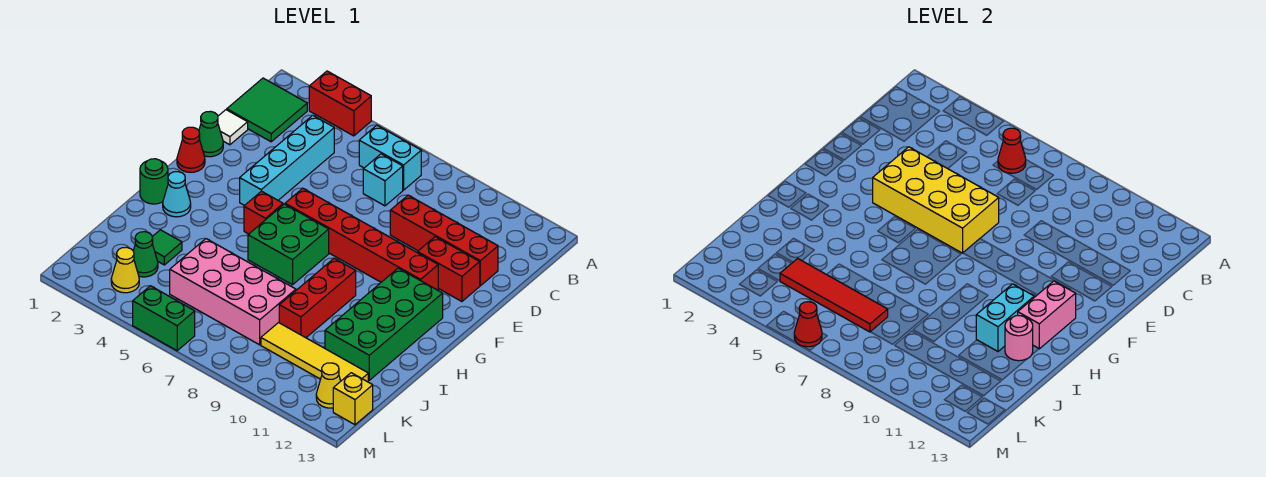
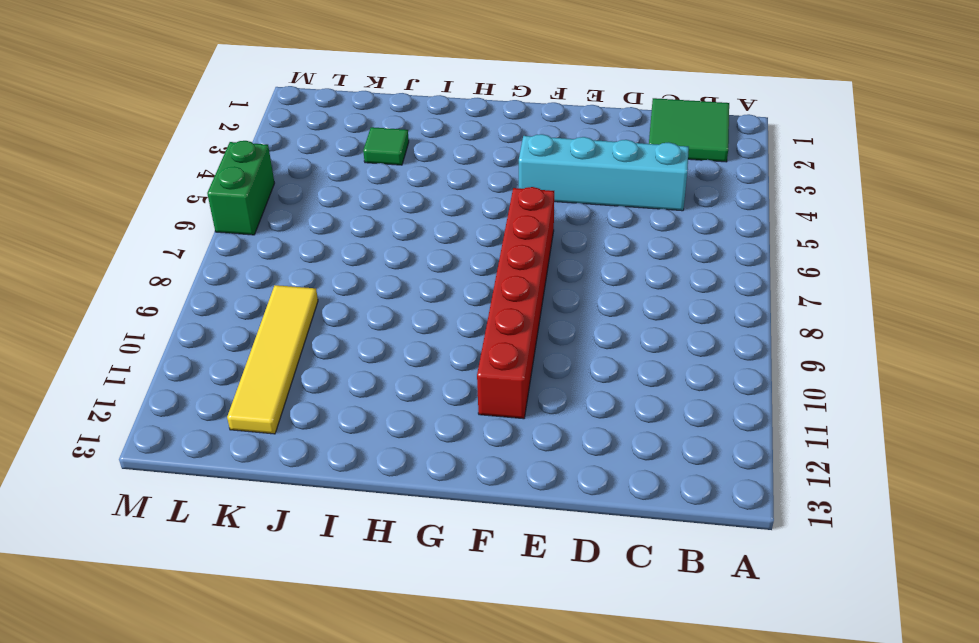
none -> red 1x2 brick [309,71,371,136]
none -> cyan 1x2 brick [359,125,421,190]
none -> cyan 1x1 brick [363,154,403,206]
none -> white 1x1 tile [218,110,248,145]

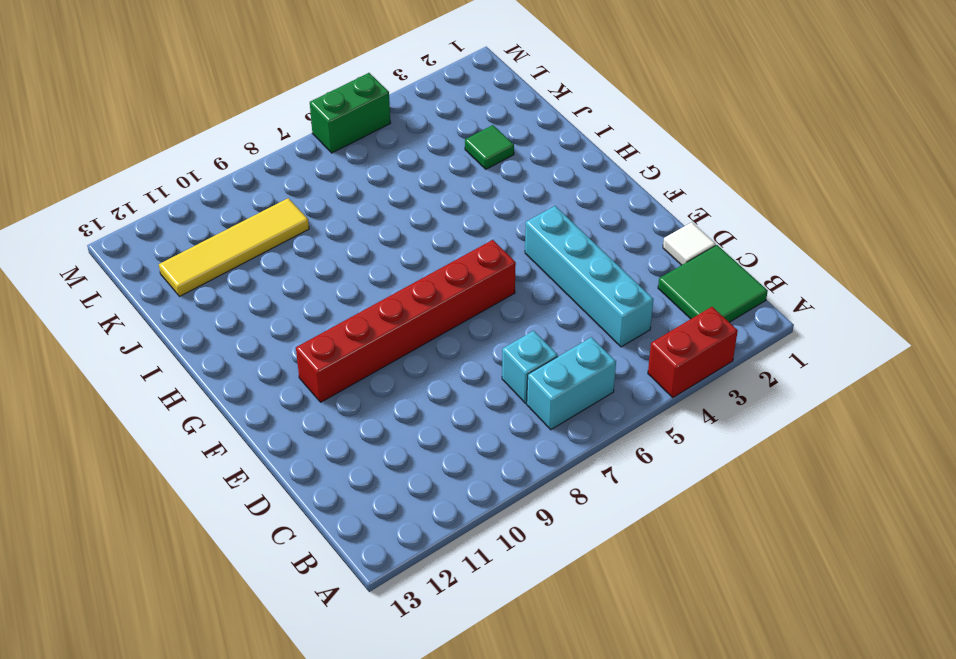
none -> red 1x4 brick [390,195,498,286]
none -> green 1x1 cone [199,111,223,157]
none -> red 1x2 brick [418,237,480,301]
none -> red 1x1 cone [177,127,205,172]

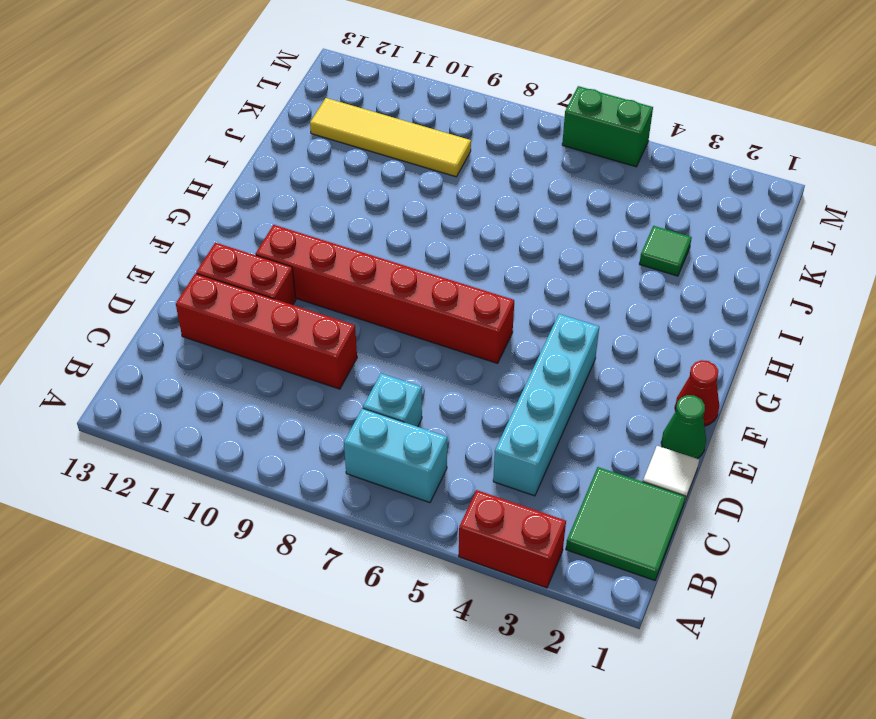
none -> red 1x1 brick [244,191,283,234]
none -> green 2x2 brick [248,204,329,285]
none -> green 2x4 brick [325,268,443,380]
none -> green 1x1 round brick [140,159,168,204]

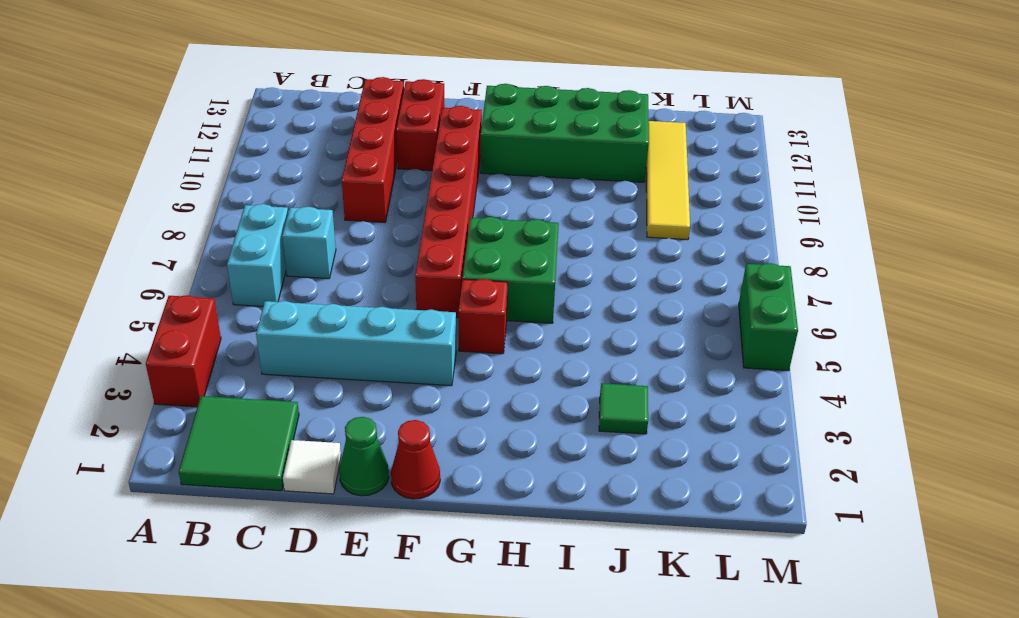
none -> green 1x1 round brick [140,159,168,204]
none -> cyan 1x1 cone [163,172,191,217]
none -> red 1x3 brick [279,258,356,338]
none -> pink 2x4 brick [170,239,296,345]

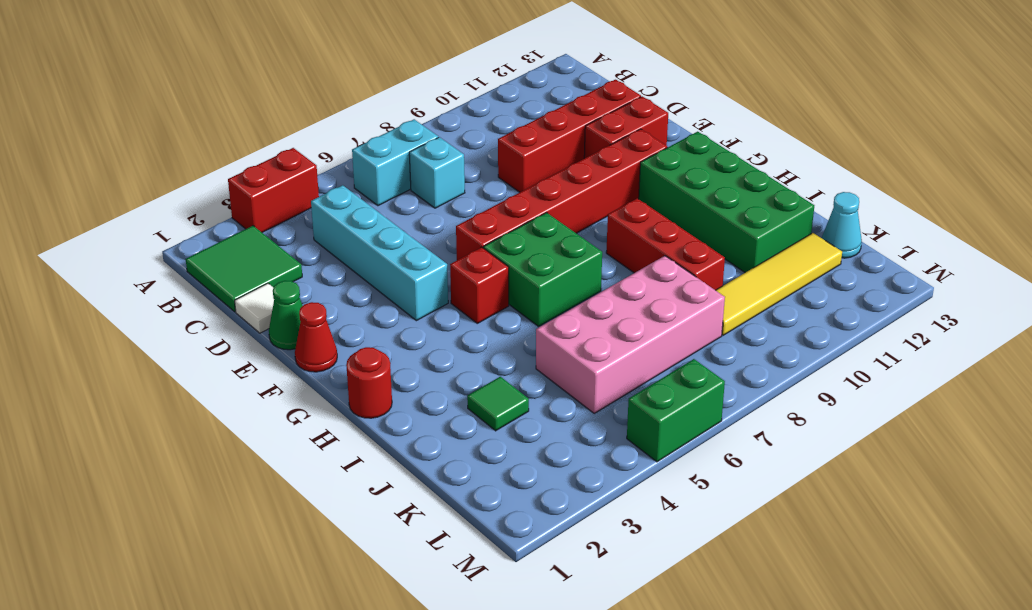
red 1x1 round brick [346,347,392,418] -> green 1x1 round brick [140,159,168,204]
cyan 1x1 cone [822,192,862,258] -> cyan 1x1 cone moved to [163,172,191,217]
none -> green 1x1 cone [133,232,158,277]
none -> yellow 1x1 cone [111,247,139,293]
none -> yellow 1x1 cone [316,363,341,408]
none -> yellow 1x1 brick [333,373,373,425]

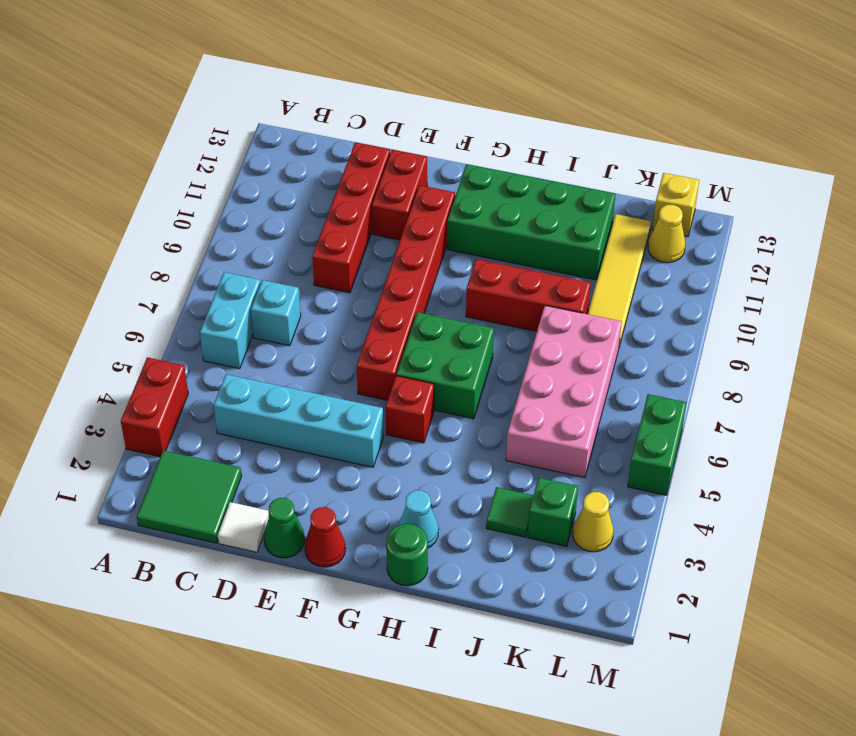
green 1x1 brick [527,478,578,546] -> green 1x1 cone [133,232,158,277]
none -> red 1x1 cone [998,128,1026,173]
none -> yellow 2x4 brick [873,147,999,253]
none -> pink 1x2 brick [1018,281,1076,349]
none -> cyan 1x2 brick [976,284,1034,351]

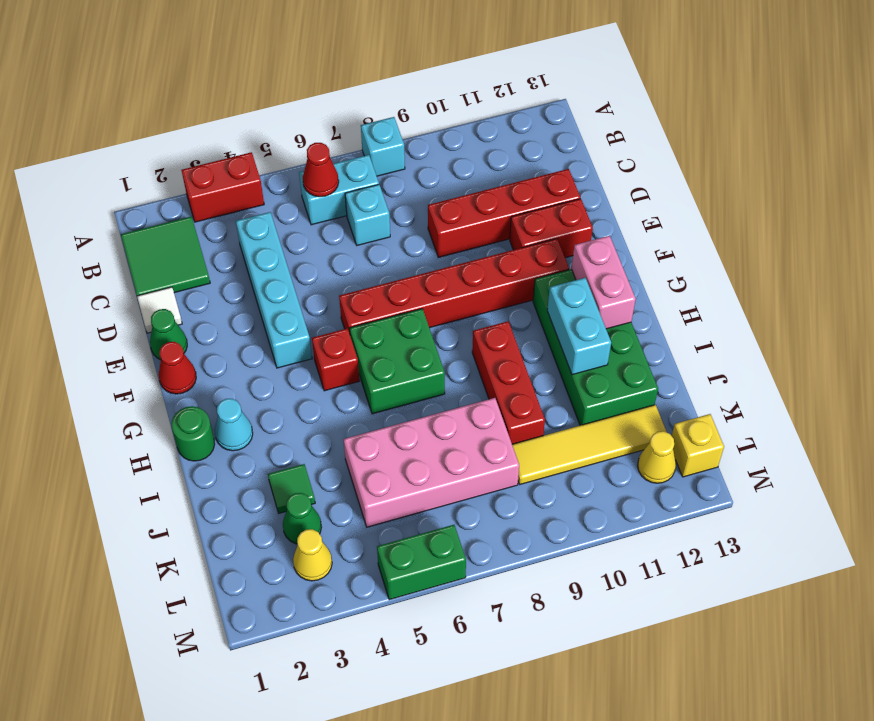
cyan 1x1 brick [361,117,405,176] -> none
none -> yellow 2x4 brick [873,147,999,253]
none -> pink 1x1 round brick [1005,316,1033,361]
none -> red 1x4 tile [780,258,888,332]
none -> red 1x1 cone [794,302,822,347]

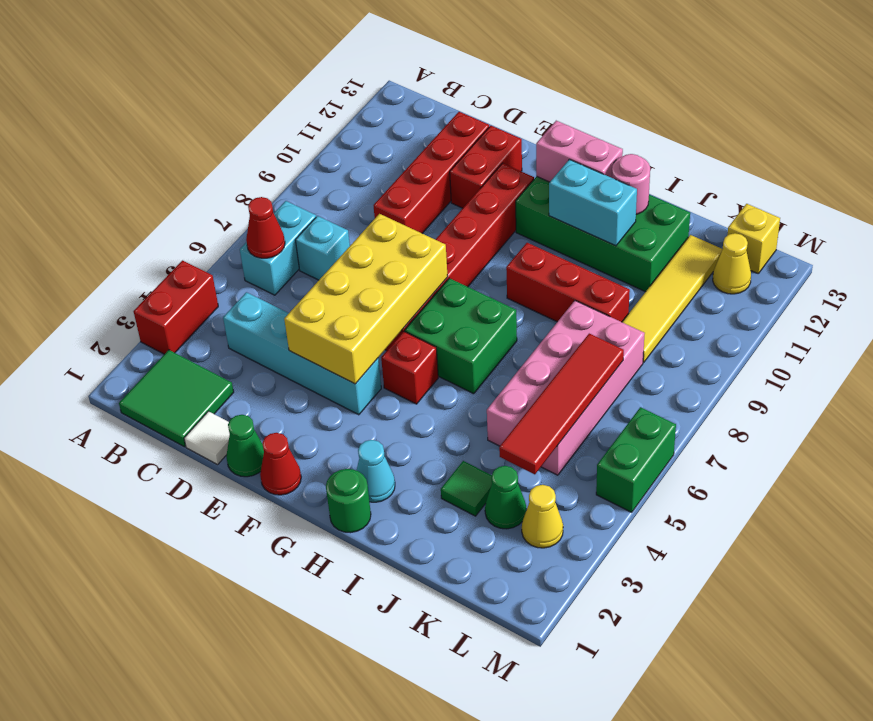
none -> red 1x1 cone [794,302,822,347]

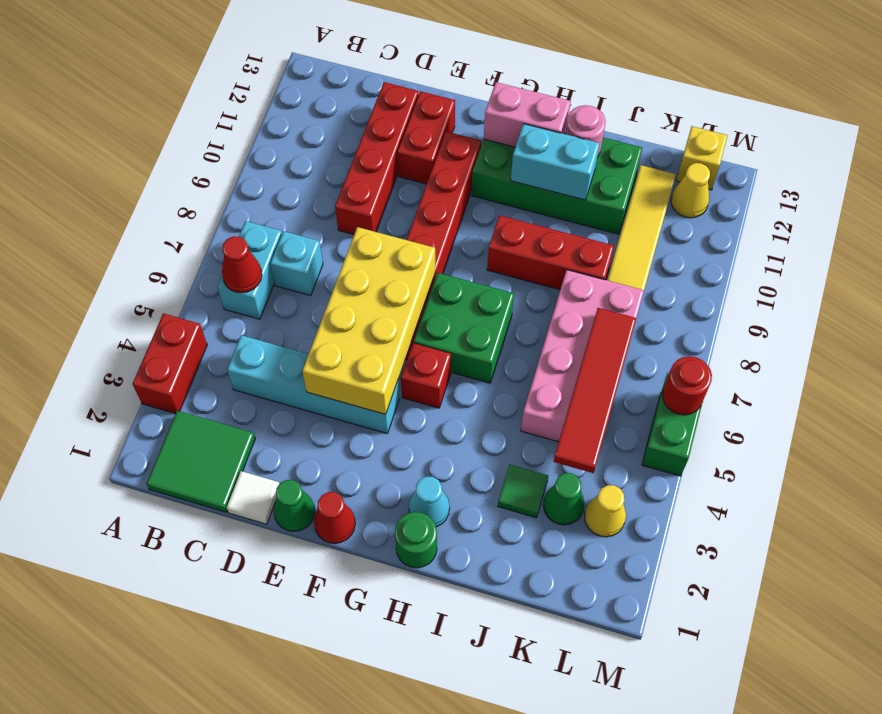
red 1x1 round brick [663,356,712,415] -> red 1x1 cone [794,302,822,347]

